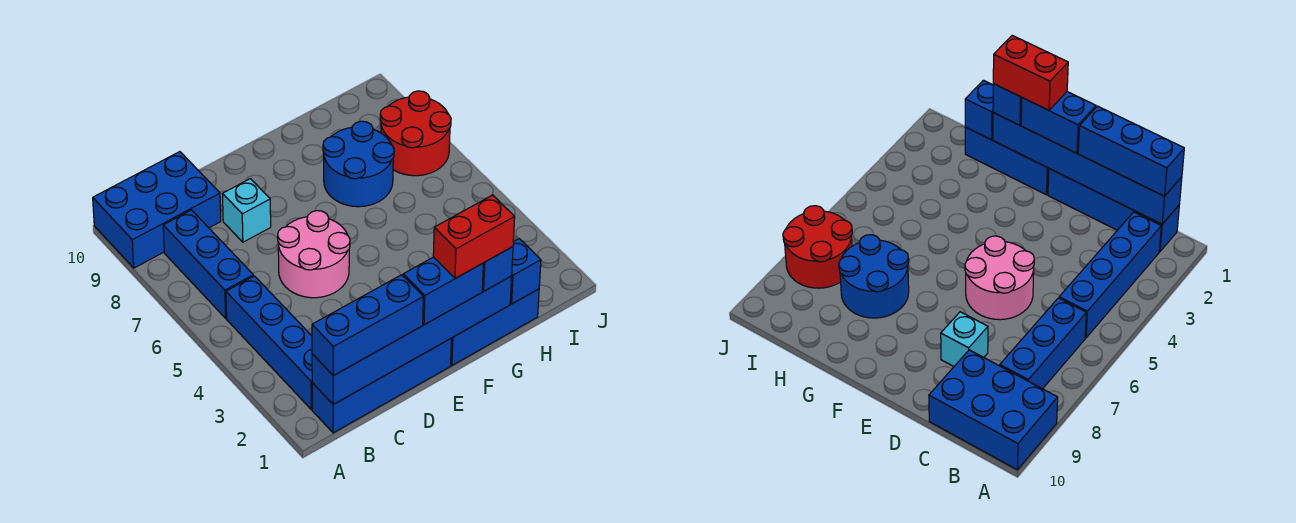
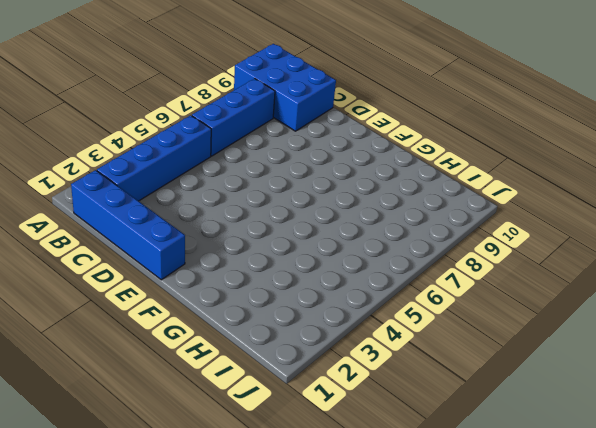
none -> pink 2x2 round brick [278,211,350,298]
none -> cyan 1x1 brick [223,179,271,242]
none -> blue 1x3 brick [451,289,539,365]

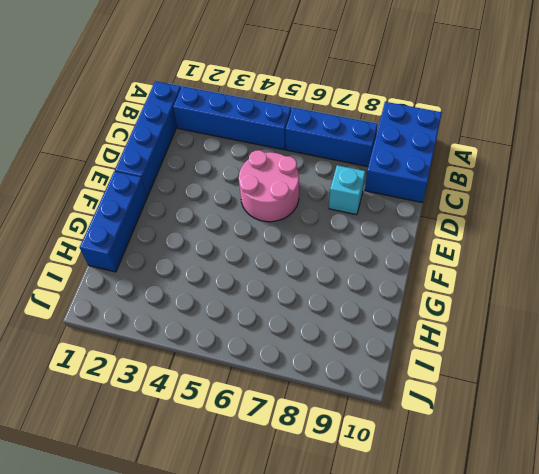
none -> blue 2x2 round brick [323,121,394,207]
none -> red 2x2 round brick [380,91,451,176]
none -> blue 1x6 brick [312,276,512,404]

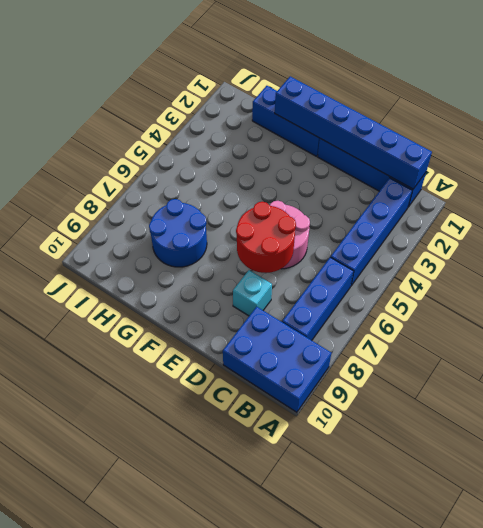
red 2x2 round brick [236,202,296,273] -> red 2x2 round brick moved to [380,91,451,176]
none -> blue 1x1 brick [510,239,541,304]
none -> blue 1x3 brick [312,275,423,376]
none -> blue 1x2 brick [403,257,483,325]

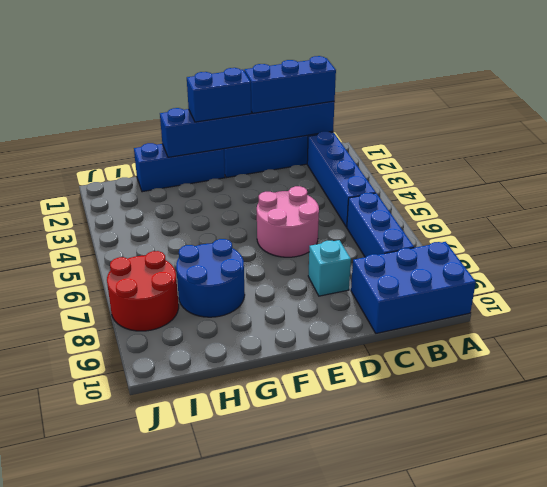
none -> blue 1x1 brick [510,239,541,304]
none -> blue 1x1 brick [482,247,513,291]
none -> red 1x2 brick [433,195,515,278]

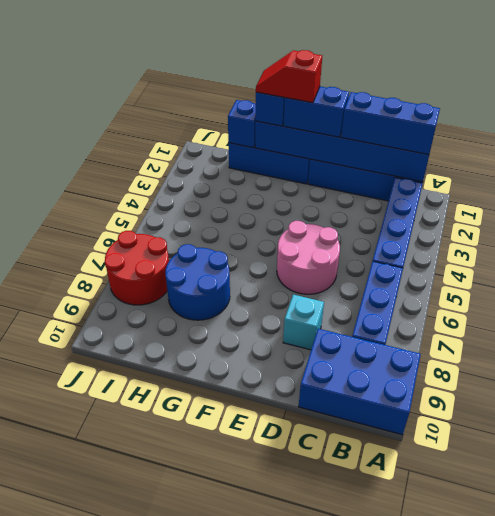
red 1x2 slope [256,50,322,103] -> red 1x2 brick [433,195,515,278]

